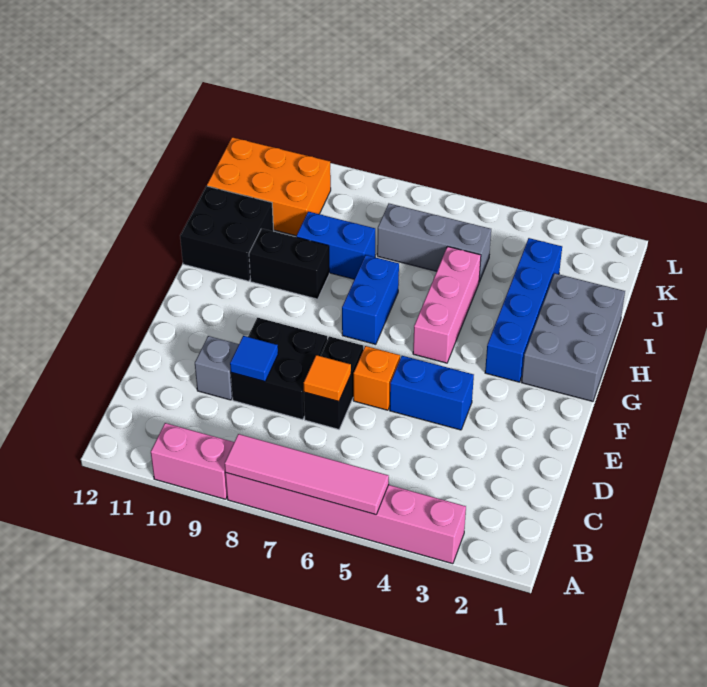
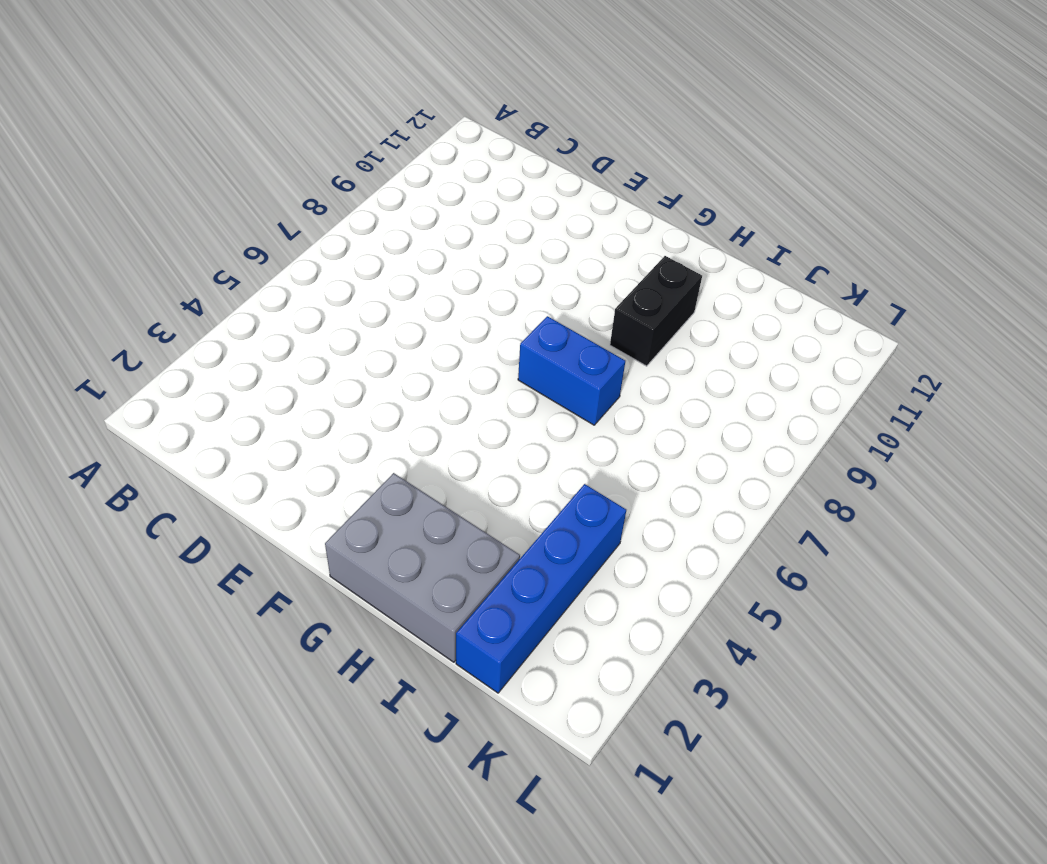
blue 1x4 brick [456,484,626,693] -> blue 1x4 brick turned to [485,238,562,382]
none -> pink 1x6 brick [225,473,466,564]
none -> pink 1x2 brick [151,423,234,499]
none -> black 1x2 brick [304,336,363,429]

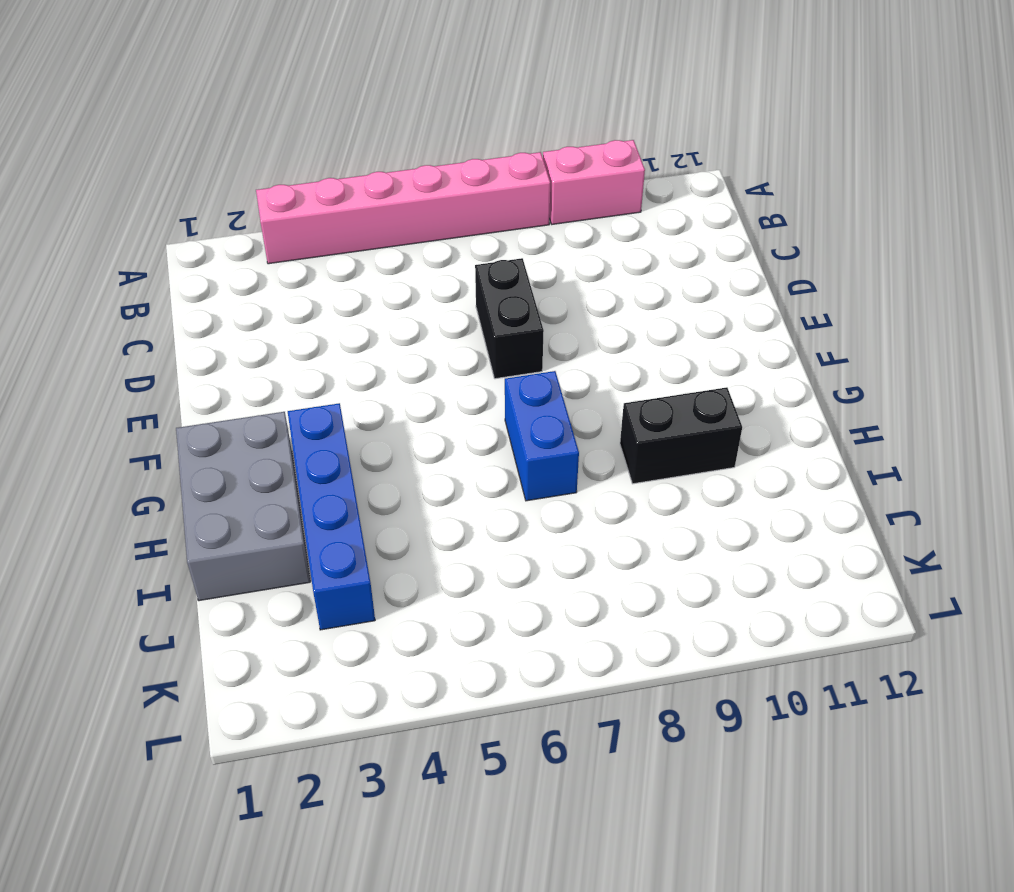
none -> black 2x2 brick [231,318,327,420]
none -> grey 1x1 brick [195,336,239,400]
none -> blue 1x2 brick [390,356,474,430]

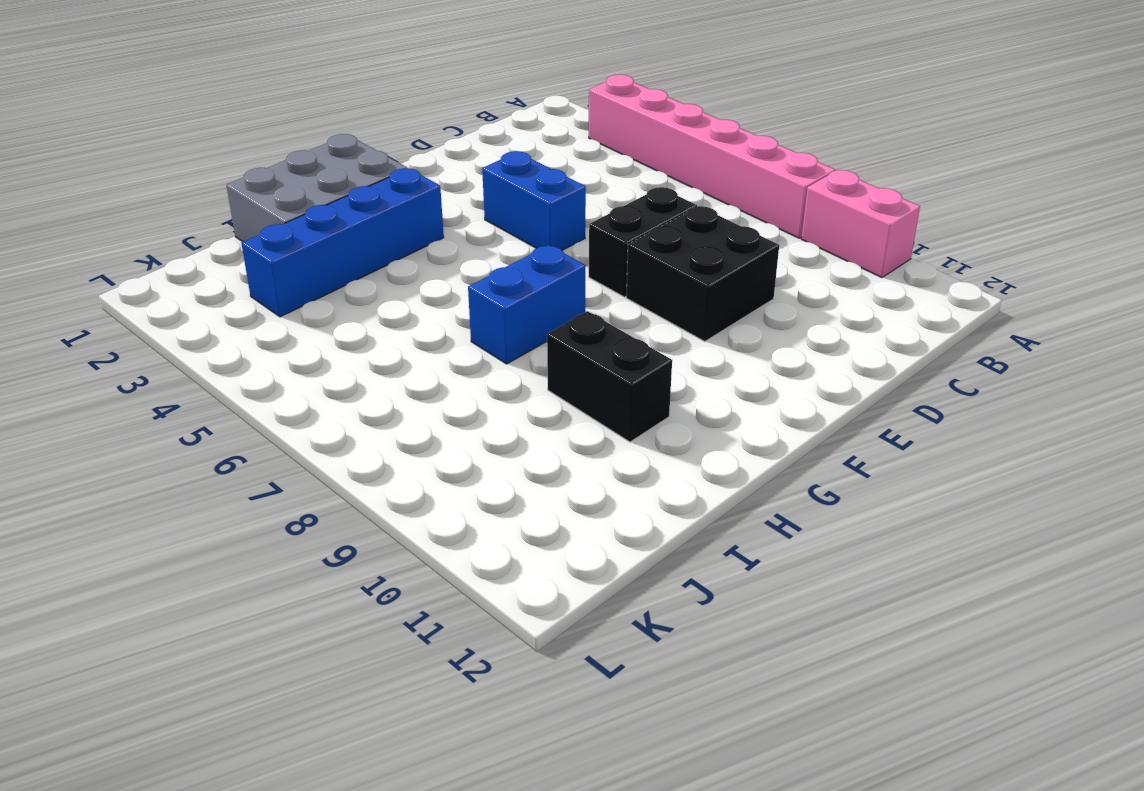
none -> grey 1x1 brick [195,336,239,400]
none -> orange 1x1 brick [353,346,400,410]
none -> pink 1x3 brick [413,247,481,363]

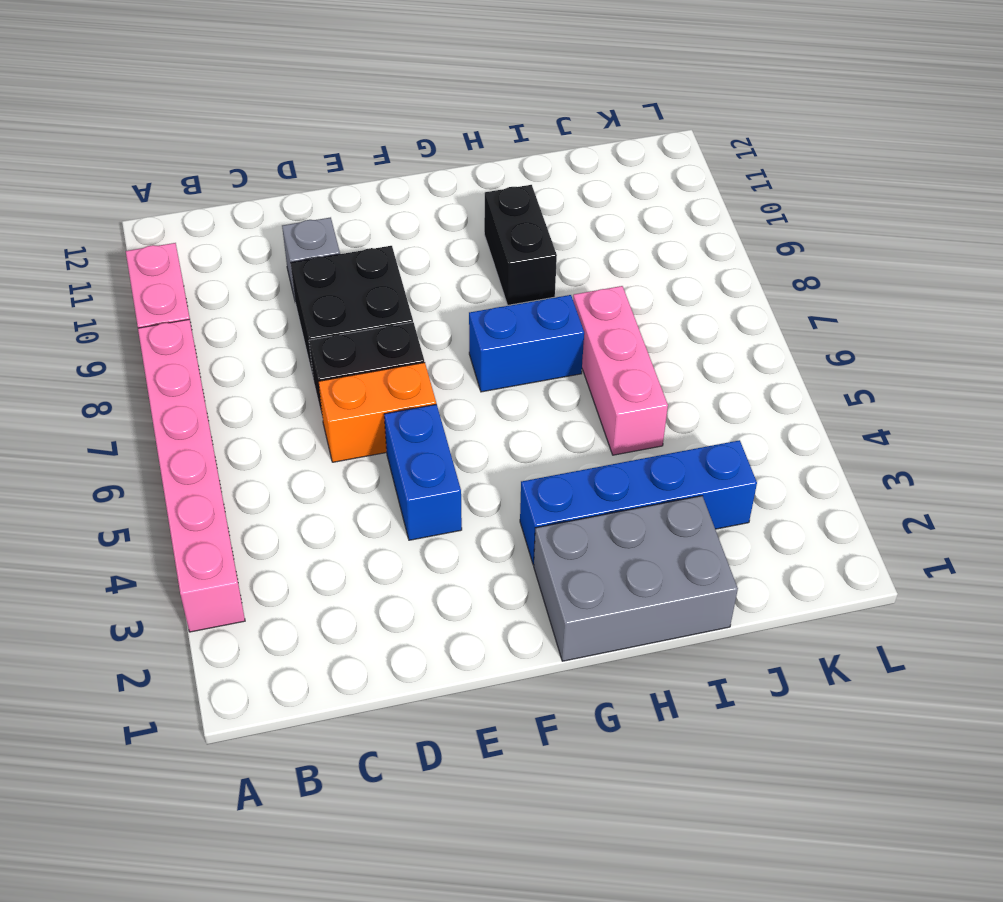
orange 1x2 brick [319,363,436,462] -> orange 1x1 brick [353,346,400,410]
pink 1x3 brick [573,286,668,455] -> pink 1x3 brick turned to [413,247,481,363]
none -> black 2x2 brick [180,186,274,281]
none -> blue 1x2 brick [296,212,375,279]
none -> grey 1x3 brick [377,204,491,282]

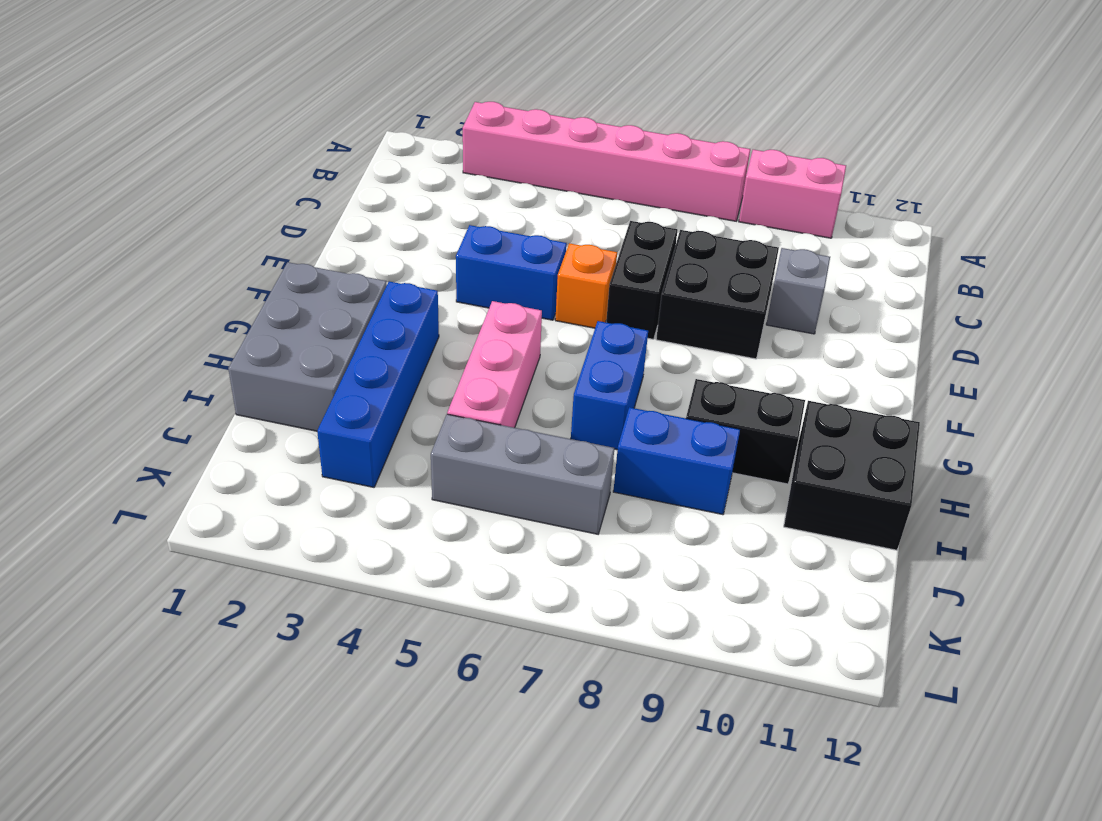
none -> orange 2x3 brick [207,137,331,236]
none -> pink 1x4 tile [225,434,389,515]
none -> orange 1x1 tile [304,355,351,401]

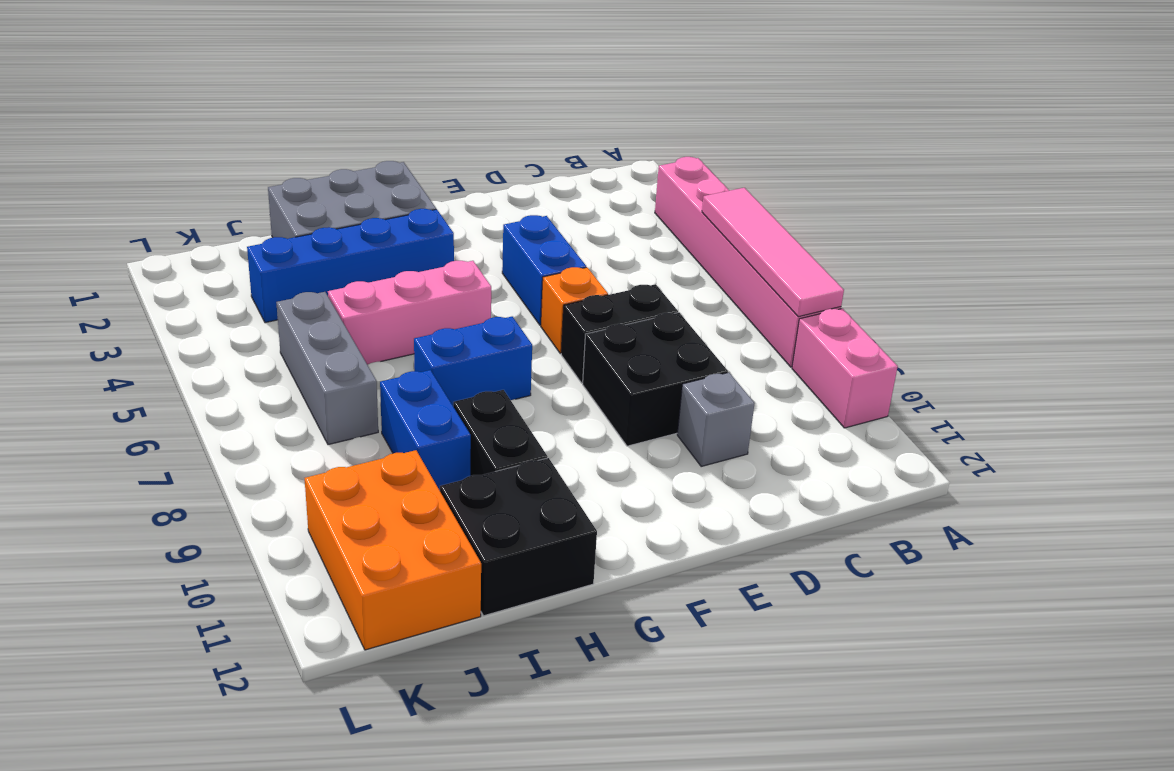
none -> orange 1x1 tile [304,355,351,401]
none -> blue 1x1 tile [230,336,278,381]

